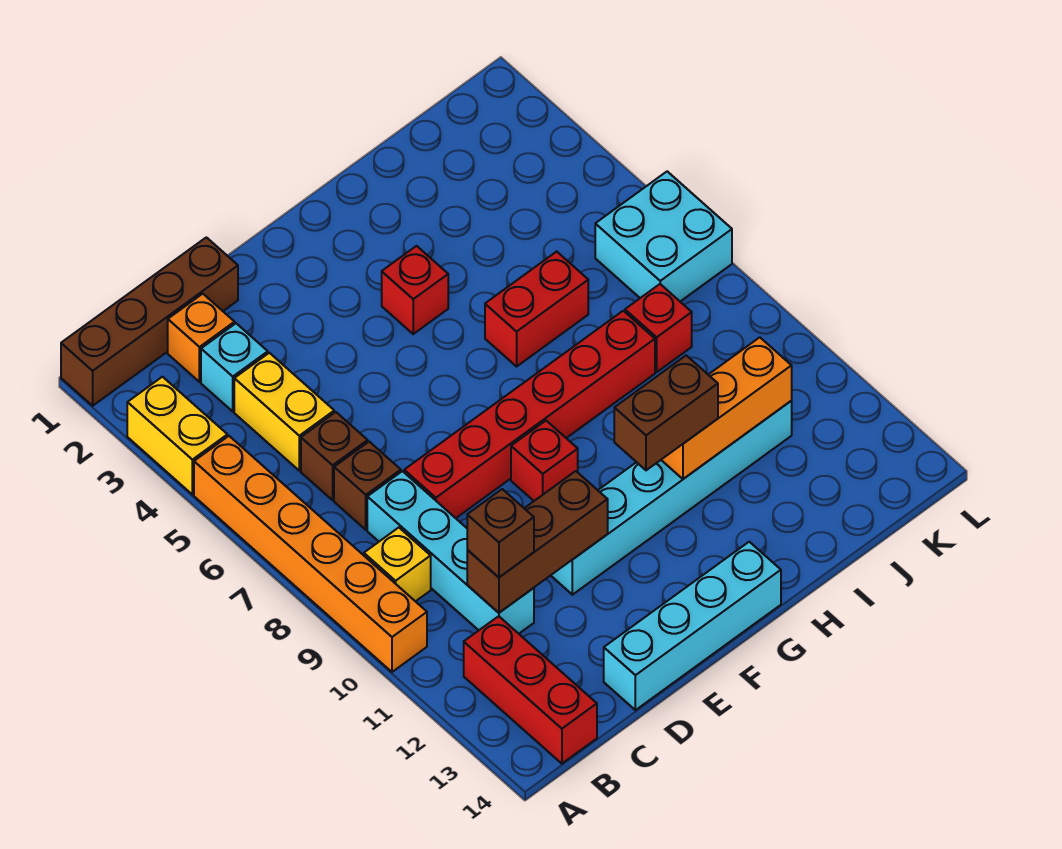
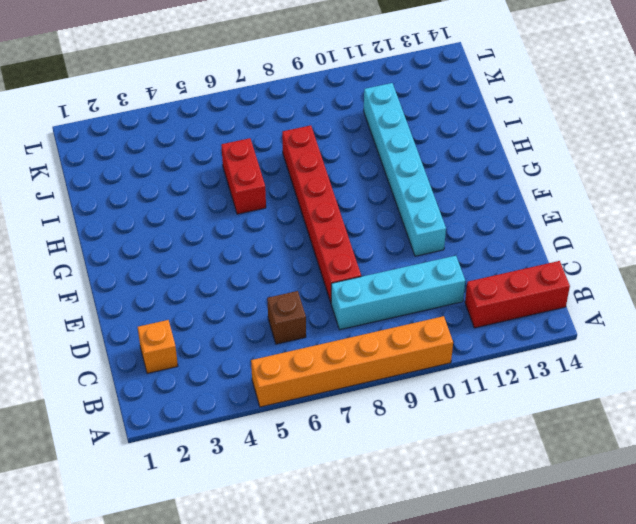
none -> brown 1x4 brick [61,237,238,406]
none -> yellow 1x2 brick [127,377,227,495]
none -> yellow 1x1 brick [364,528,431,601]

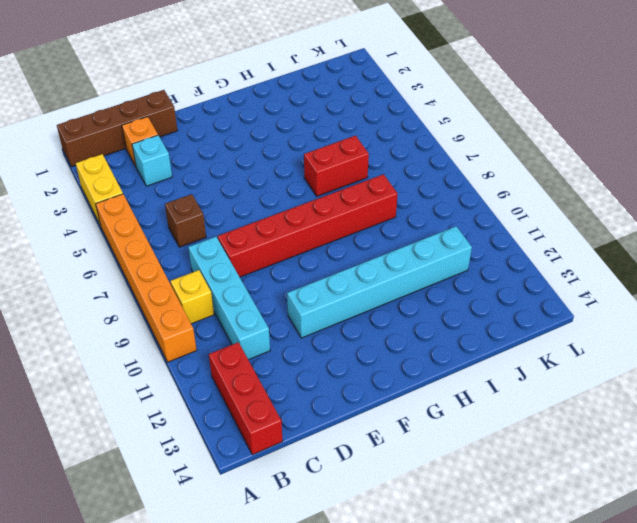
none -> yellow 1x2 brick [234,353,334,471]
none -> brown 1x1 brick [334,442,401,530]
none -> cyan 1x4 brick [604,542,781,710]

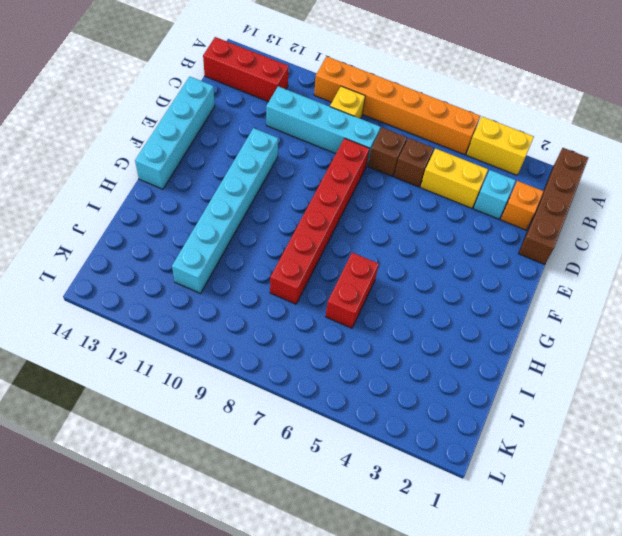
none -> red 1x1 brick [511,421,578,501]
none -> red 1x1 brick [382,246,448,334]
none -> red 1x1 brick [625,284,692,372]

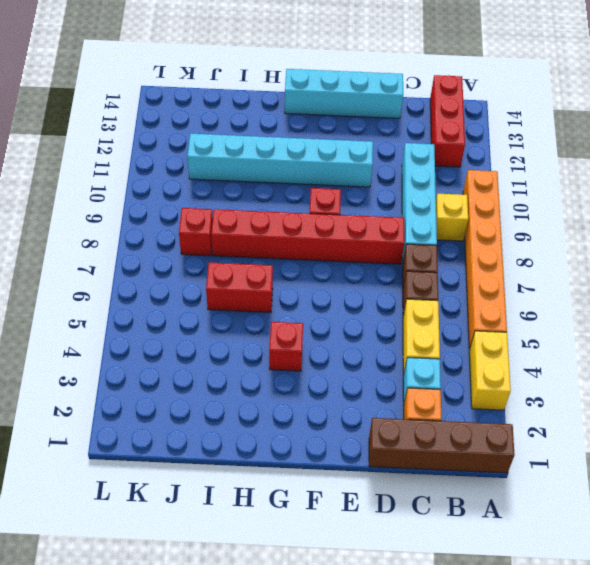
none -> cyan 2x2 brick [595,171,732,301]
none -> brown 1x3 brick [467,471,608,613]
none -> orange 1x3 brick [661,337,792,479]

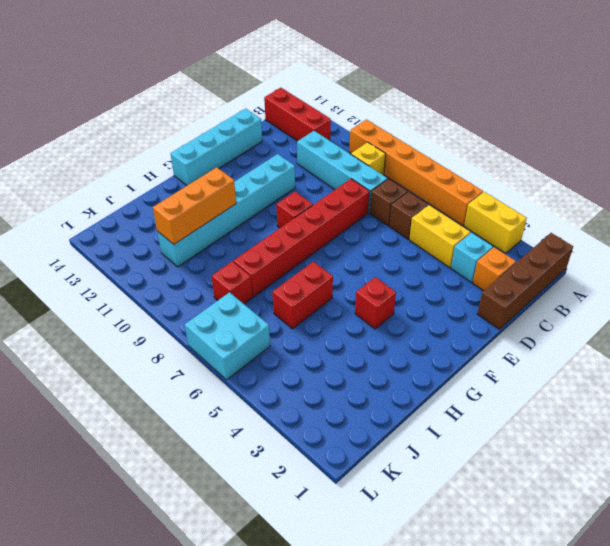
none -> brown 1x3 brick [467,471,608,613]
none -> brown 1x1 brick [467,489,534,577]
none -> brown 1x2 brick [614,355,718,470]

